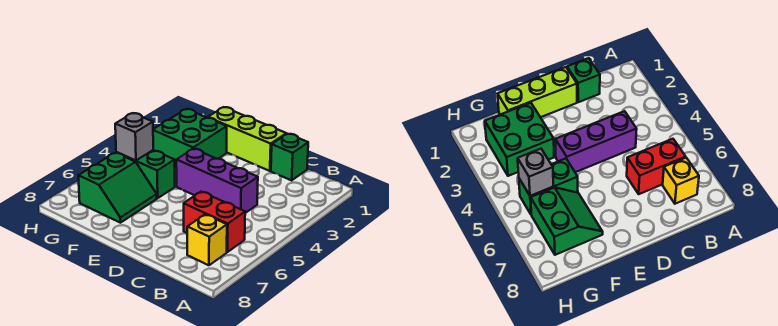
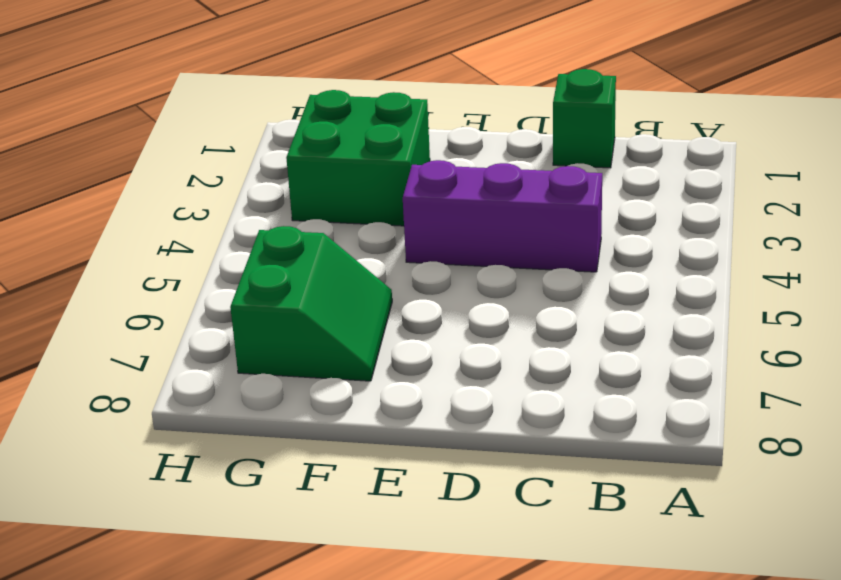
none -> red 1x2 brick [184,192,245,252]
none -> yellow 1x1 brick [187,214,227,265]

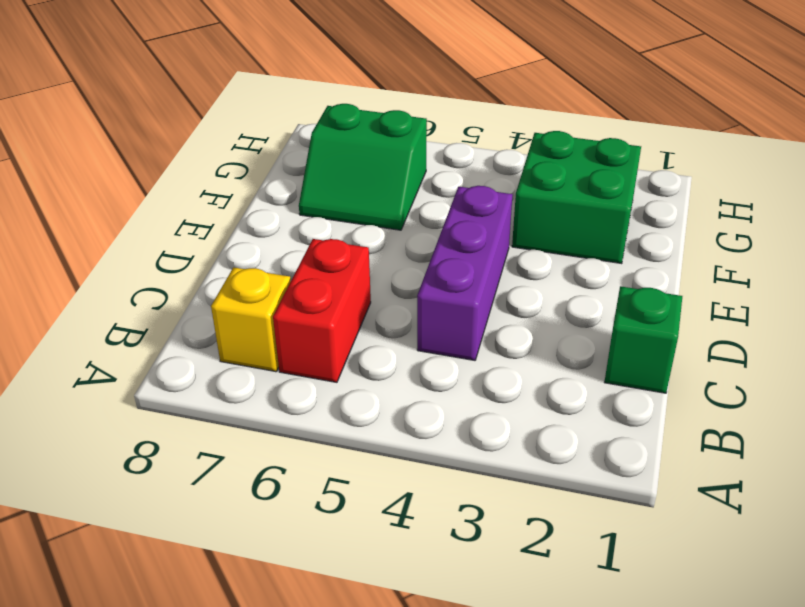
none -> lime 1x3 brick [208,107,286,171]
none -> green 1x2 brick [116,150,175,198]

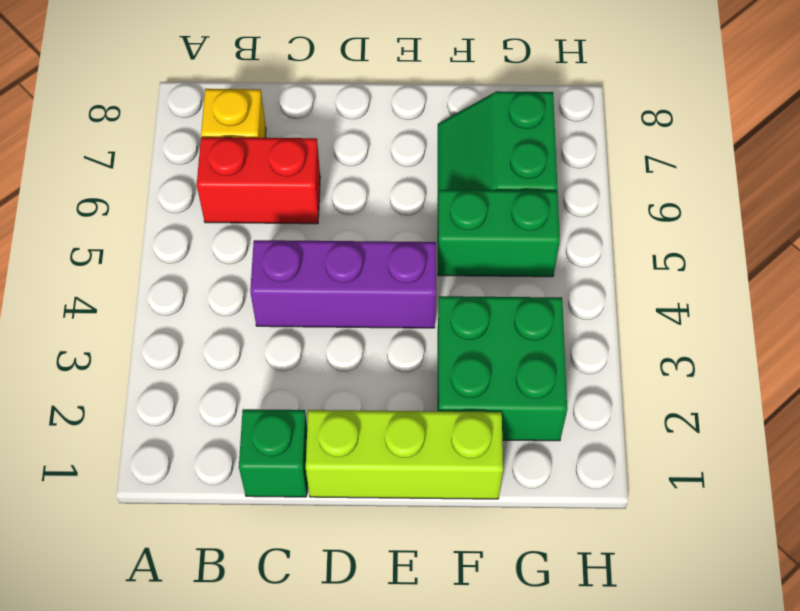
none -> grey 1x1 brick [115,113,153,161]

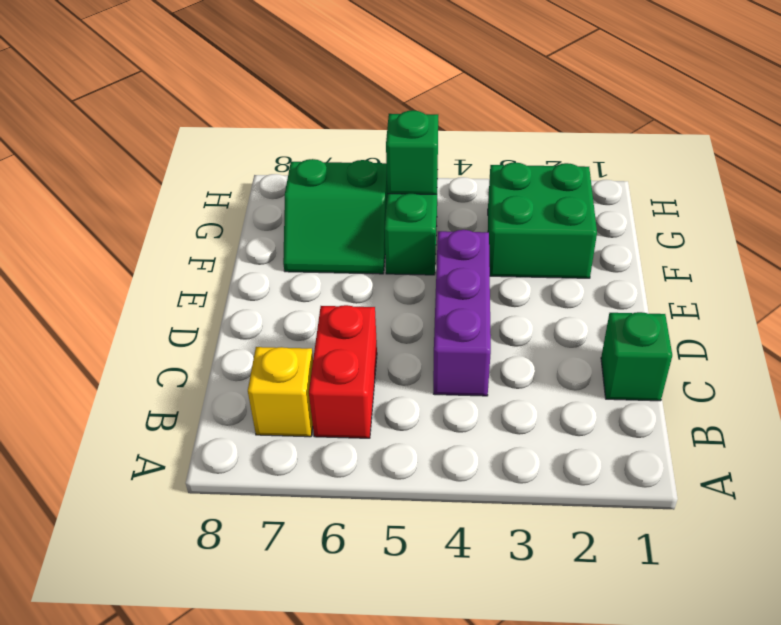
green 1x1 brick [386,110,438,194] -> grey 1x1 brick [115,113,153,161]
none -> lime 1x3 brick [208,107,286,171]

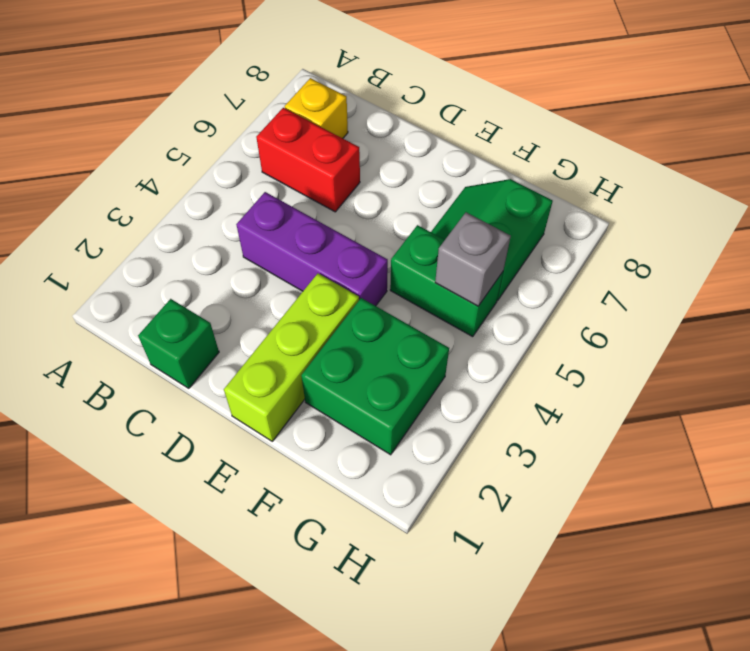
lime 1x3 brick [224,273,359,441] -> lime 1x3 brick turned to [208,107,286,171]

